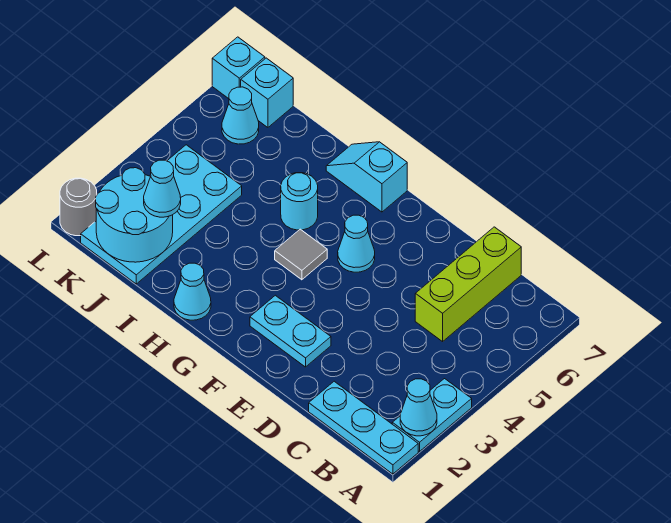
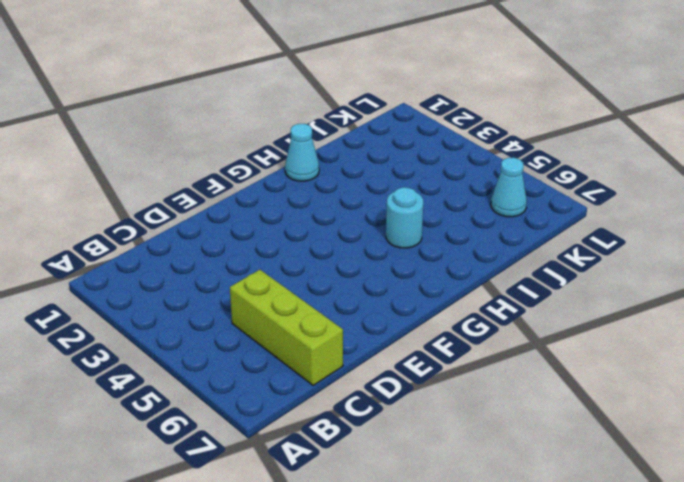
none -> cyan 1x3 plate [309,381,418,474]
none -> cyan 1x2 plate [392,379,472,451]
none -> cyan 1x2 plate [250,295,331,367]

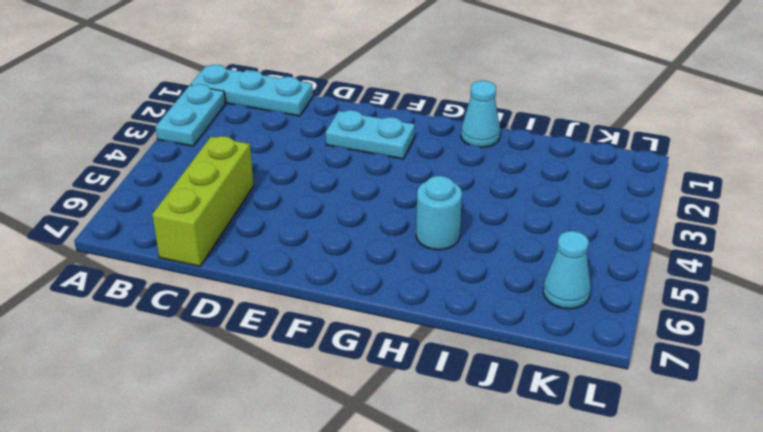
none -> cyan 1x1 cone [338,215,375,272]
none -> grey 1x1 tile [275,229,327,280]
none -> cyan 1x2 slope [326,142,407,212]

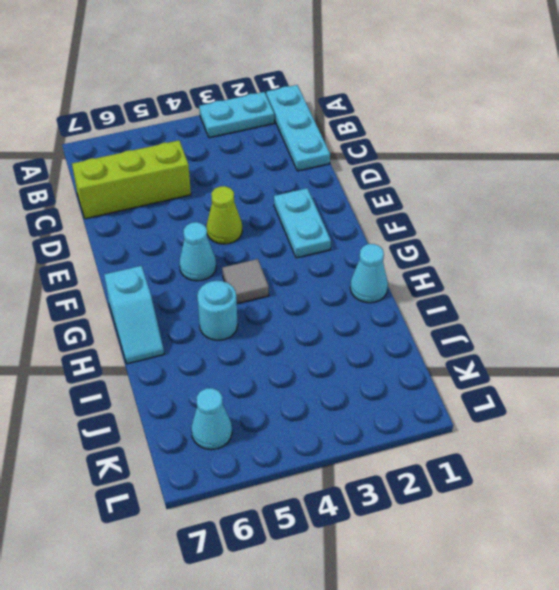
lime 1x1 cone [206,186,242,244] -> none
none -> cyan 2x4 plate [81,145,242,284]
none -> cyan 1x1 brick [241,58,293,127]
none -> grey 1x1 round brick [60,178,97,236]

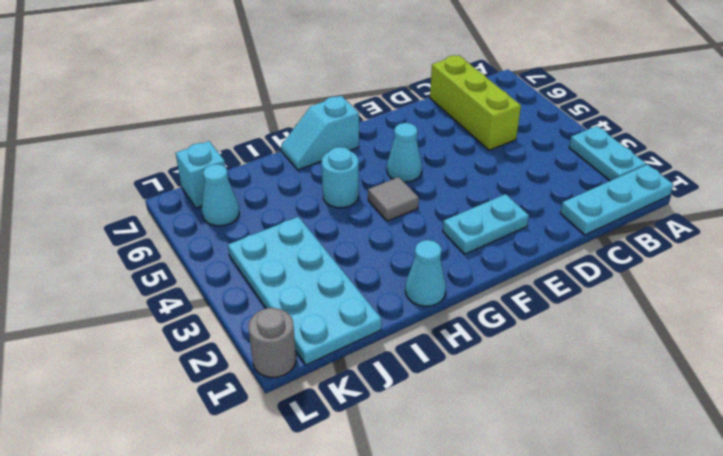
none -> cyan 1x1 brick [212,37,265,99]
none -> cyan 1x1 cone [400,379,437,436]
none -> cyan 2x2 round brick [96,168,173,262]

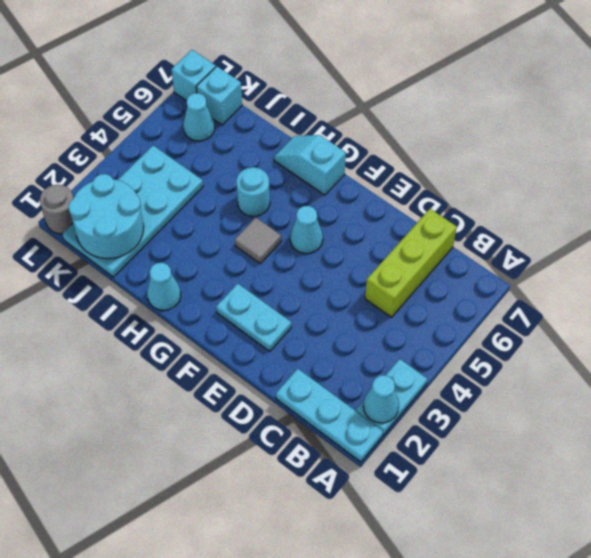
none -> cyan 1x1 cone [144,160,181,217]

